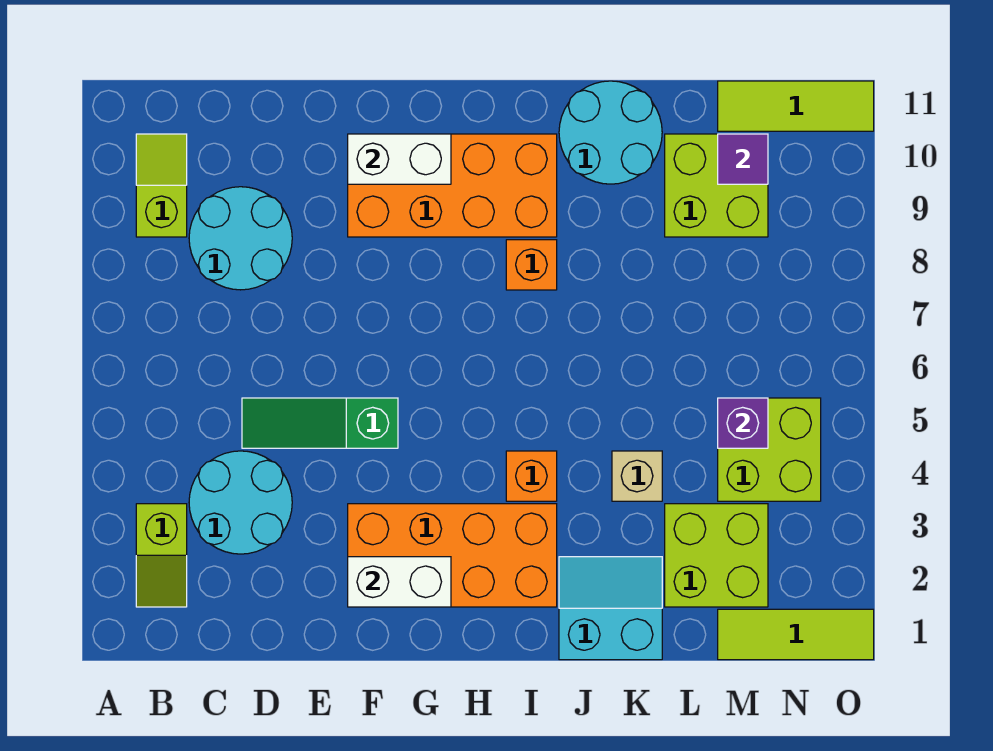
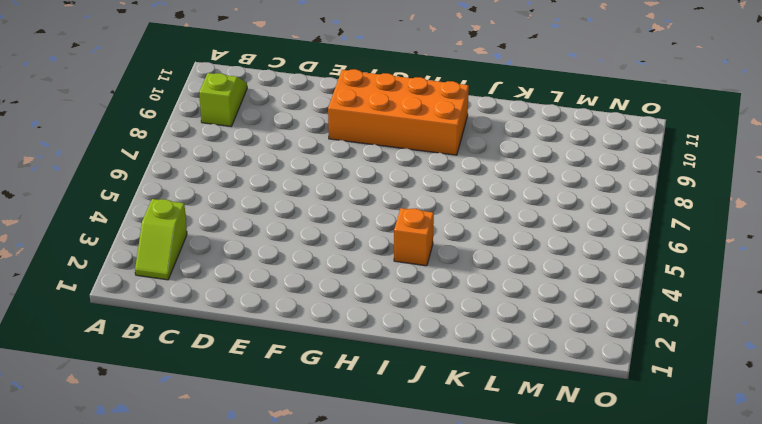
none -> cyan 2x2 round brick [189,451,292,554]
none -> cyan 2x2 round brick [189,187,292,290]
none -> green 1x3 slope [242,398,398,448]

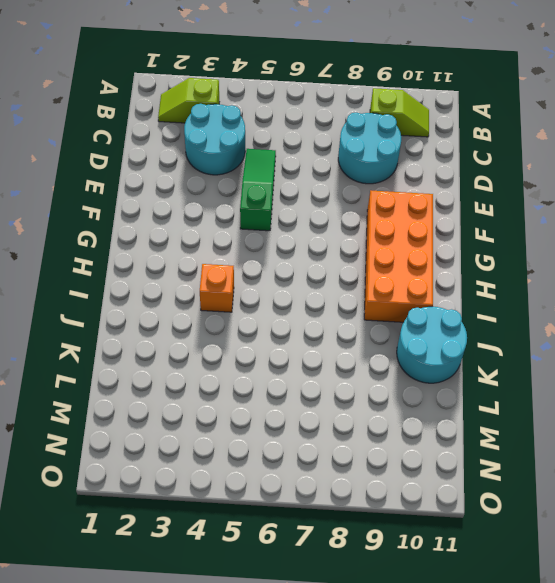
none -> orange 2x4 brick [348,504,557,607]
none -> orange 1x1 brick [506,240,557,290]
none -> cyan 2x2 slope [559,557,662,660]

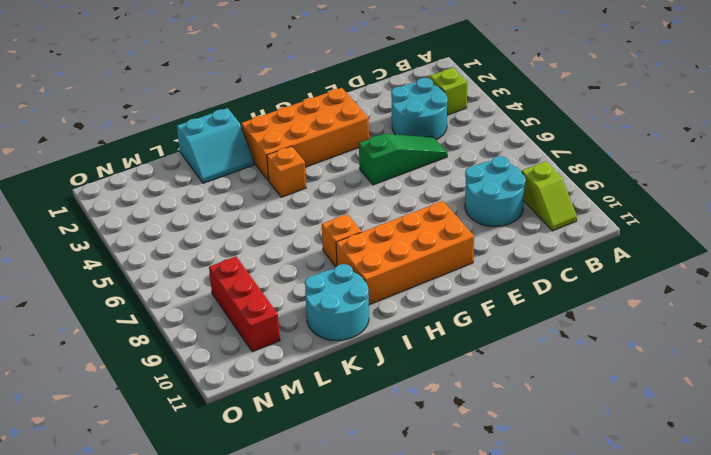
red 1x3 brick [209,257,280,352] -> lime 2x2 brick [665,134,768,237]
none -> tan 1x1 brick [612,451,662,501]
none -> lime 2x2 brick [665,504,768,607]
none -> lime 1x3 tile [718,609,874,660]

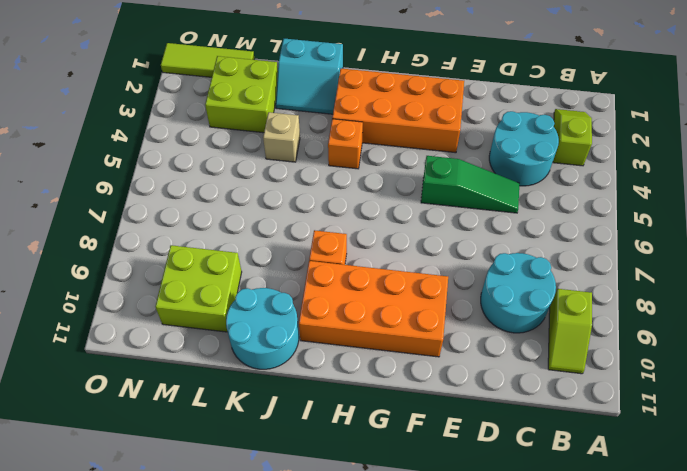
none -> lime 2x2 brick [718,398,821,501]
none -> lime 1x3 tile [718,81,874,131]
none -> white 1x2 brick [348,557,451,607]

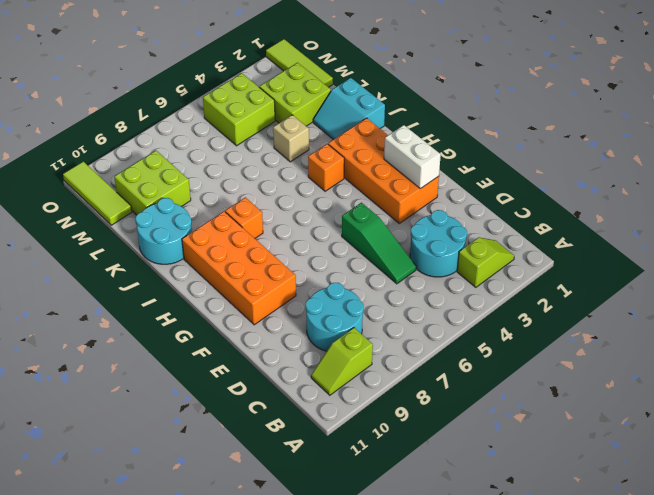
none -> white 1x2 brick [348,134,451,184]
none -> purple 1x1 brick [718,398,768,448]
none -> purple 1x1 tile [718,134,768,184]

